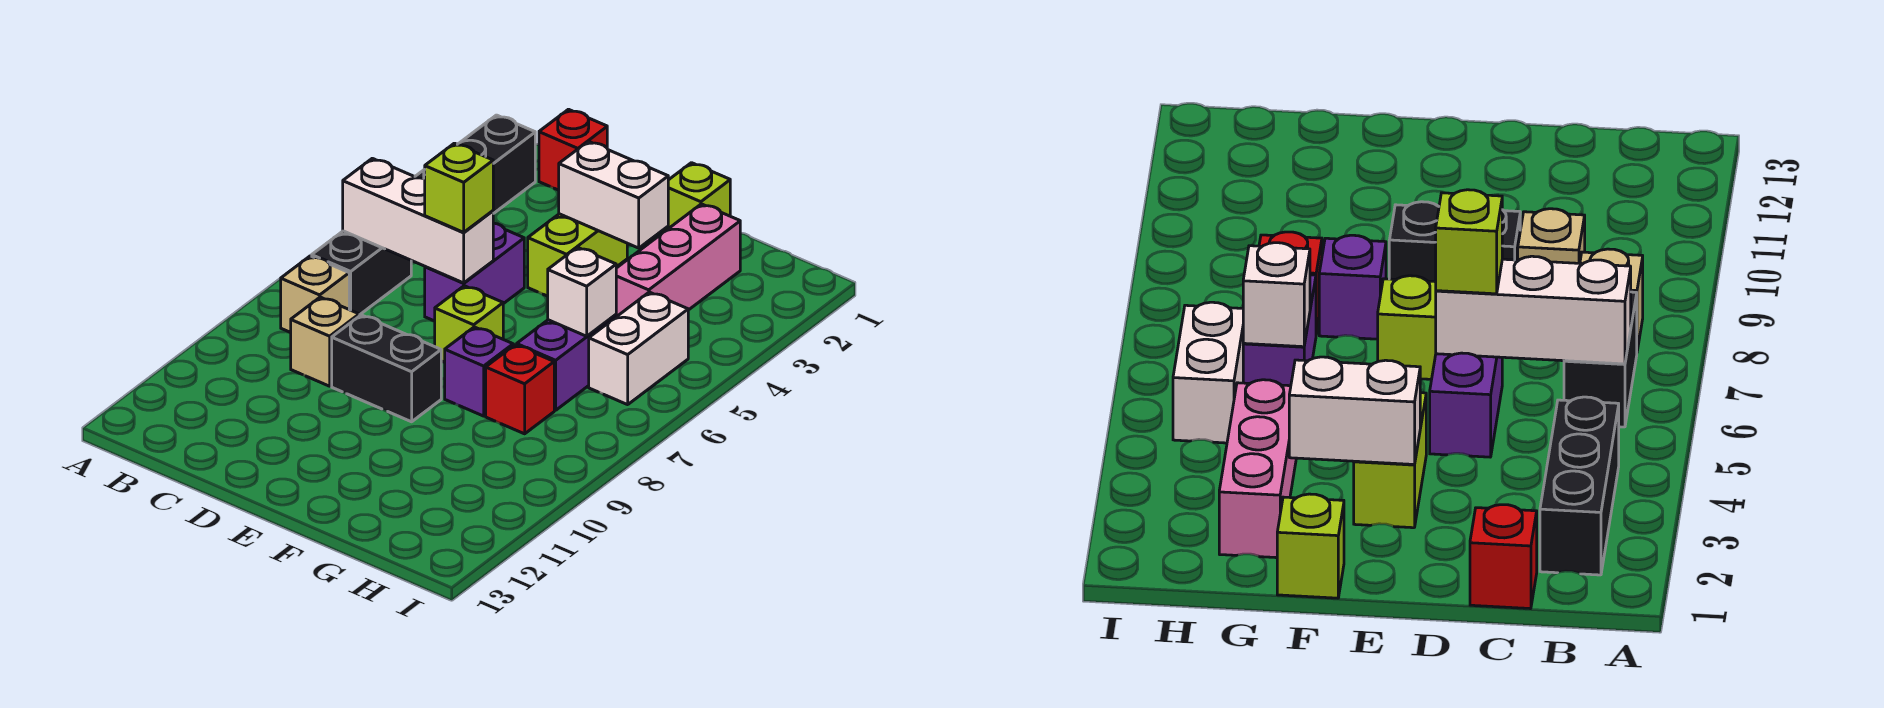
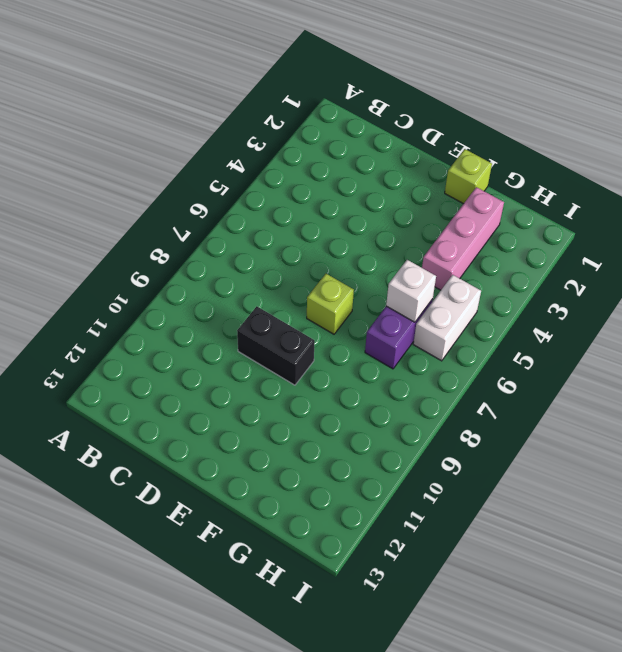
none -> black 1x3 brick [415,115,535,214]
none -> black 1x2 brick [312,231,411,315]
none -> tan 1x1 brick [281,256,349,333]

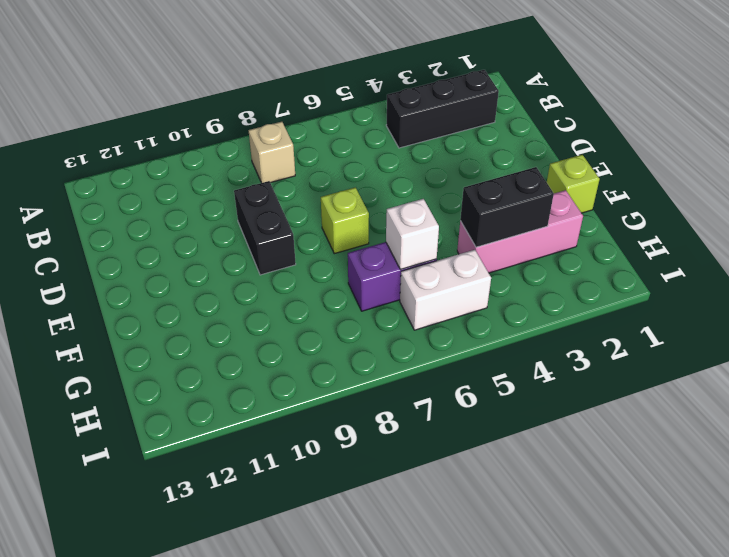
black 1x2 brick [460,167,554,247] -> black 1x2 brick moved to [312,231,411,315]
none -> red 1x1 brick [539,109,607,190]
none -> tan 1x1 brick [291,297,359,386]
none -> purple 1x2 brick [425,223,524,321]

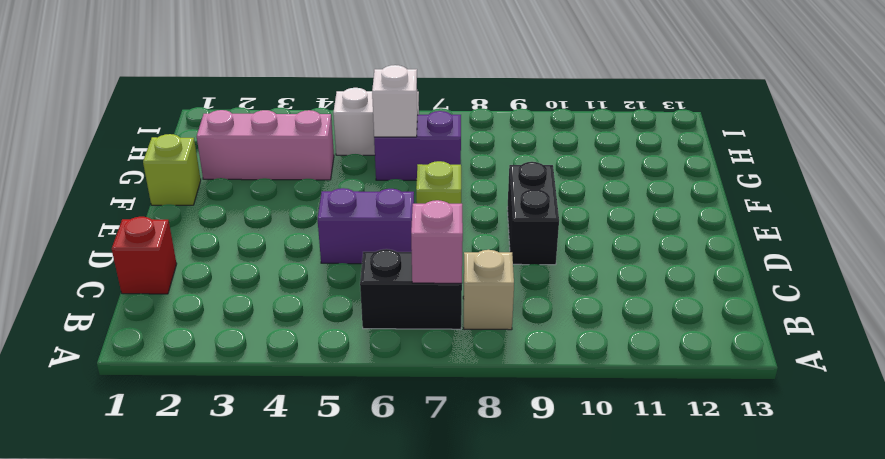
pink 1x1 brick [411,200,463,283] -> none
none -> black 1x3 brick [415,115,535,214]
none -> tan 1x1 brick [291,297,359,386]
none -> lime 1x2 brick [528,214,627,296]

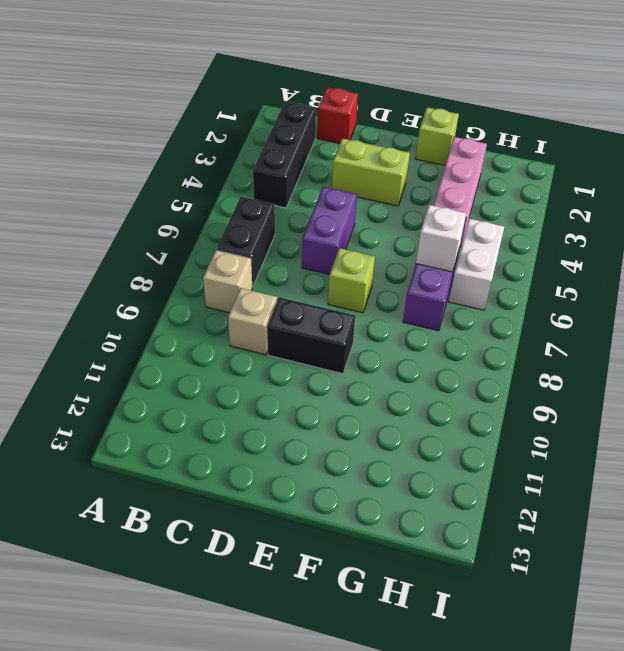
lime 1x2 brick [332,138,410,206] -> lime 1x2 brick turned to [528,214,627,296]
none -> purple 1x1 brick [445,327,513,416]
none -> red 1x1 brick [486,345,554,434]
none -> white 1x3 brick [343,158,493,283]

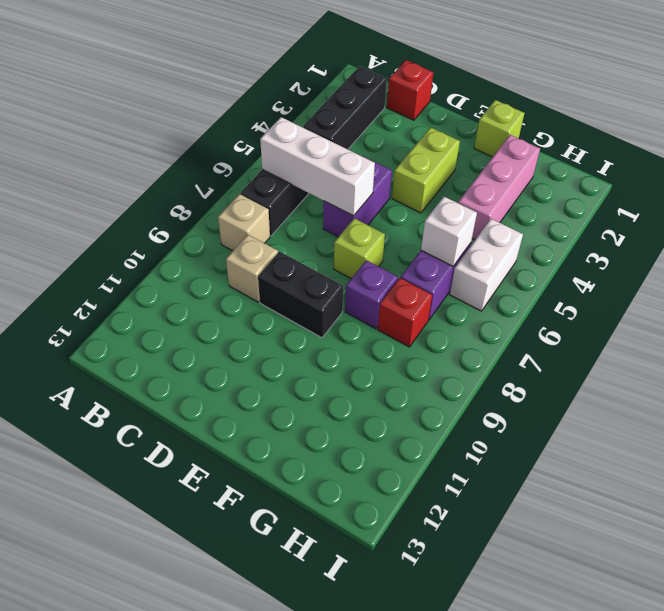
none -> white 1x2 brick [559,141,668,248]
none -> lime 1x1 brick [425,143,493,232]

